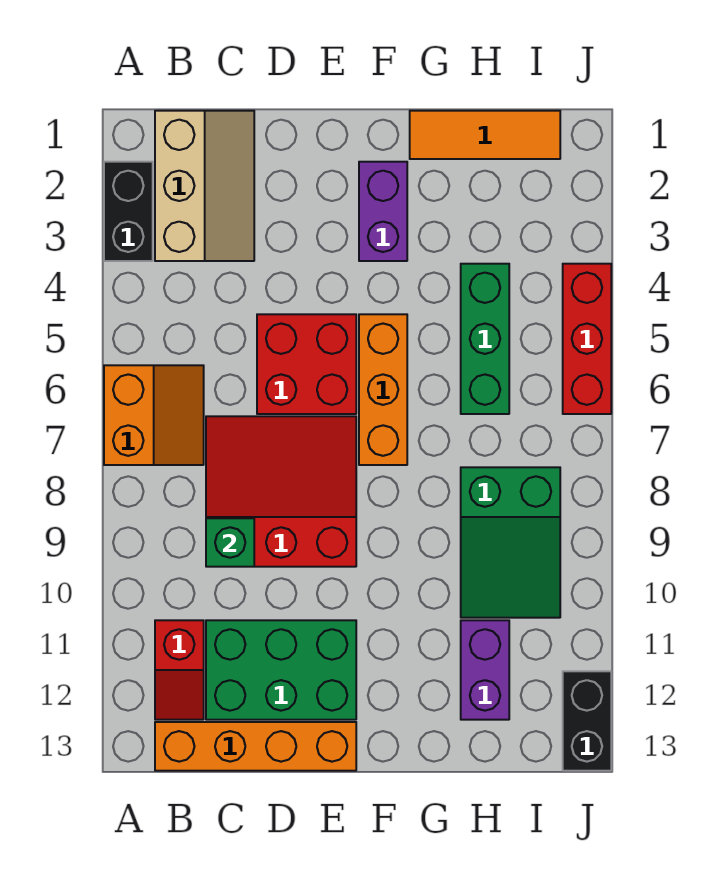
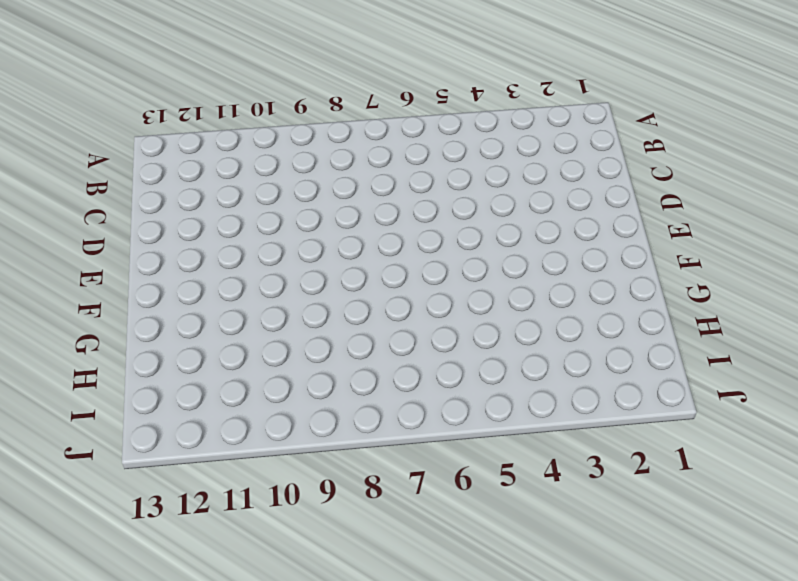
none -> black 1x2 brick [104,162,153,261]
none -> orange 2x2 slope [104,365,204,465]
none -> tan 2x3 slope [155,111,254,261]

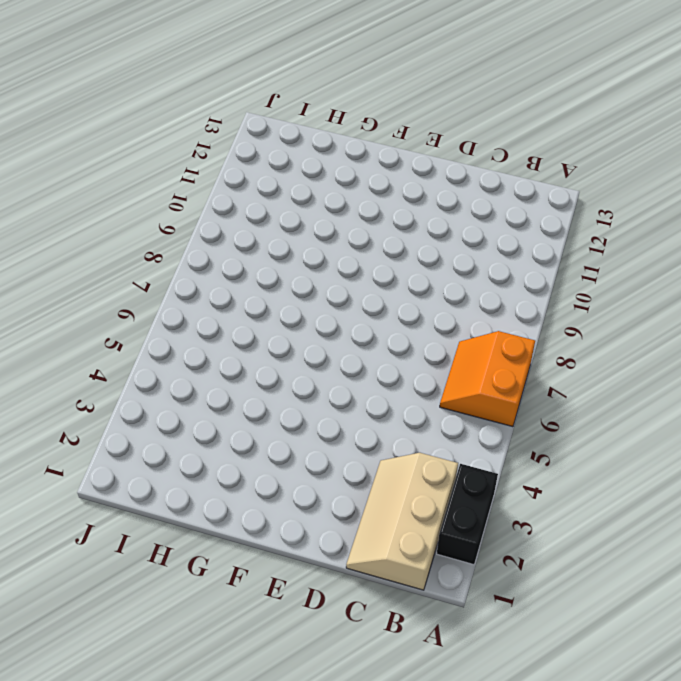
none -> red 1x2 slope [155,620,204,720]
none -> orange 1x4 brick [155,722,356,771]
none -> red 3x3 slope [206,416,356,567]

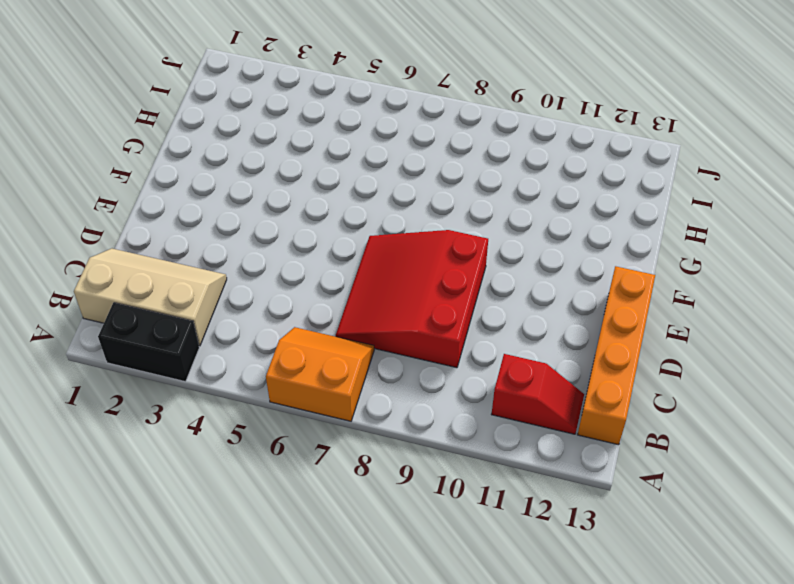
none -> green 2x3 brick [206,620,356,720]
none -> red 2x2 brick [257,314,356,414]
none -> purple 1x2 brick [359,162,407,261]

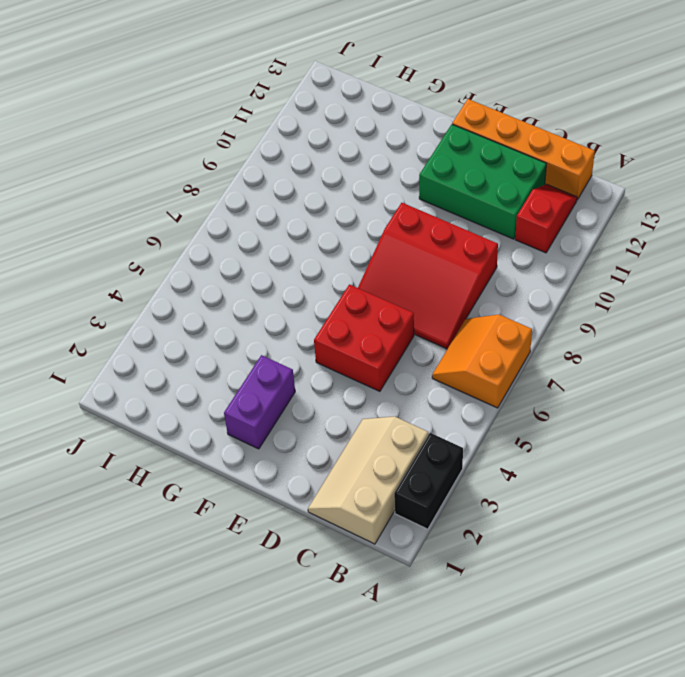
none -> orange 1x3 brick [359,314,407,465]
none -> orange 1x3 tile [410,111,560,159]
none -> green 1x3 brick [461,264,509,414]

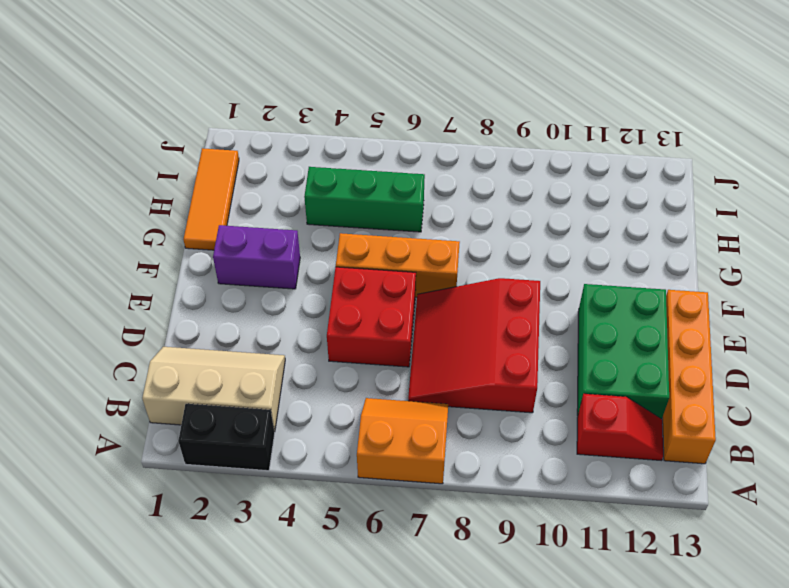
none -> green 2x3 slope [461,467,560,618]
none -> purple 1x2 brick [461,620,509,720]
none -> red 1x3 brick [563,264,611,414]

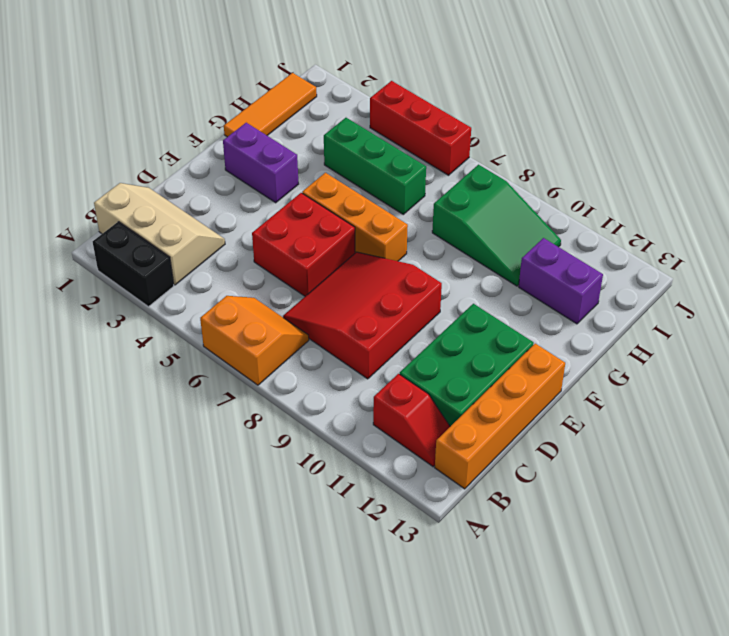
none -> black 1x2 brick [563,671,611,771]
none -> green 1x1 brick [206,518,254,567]

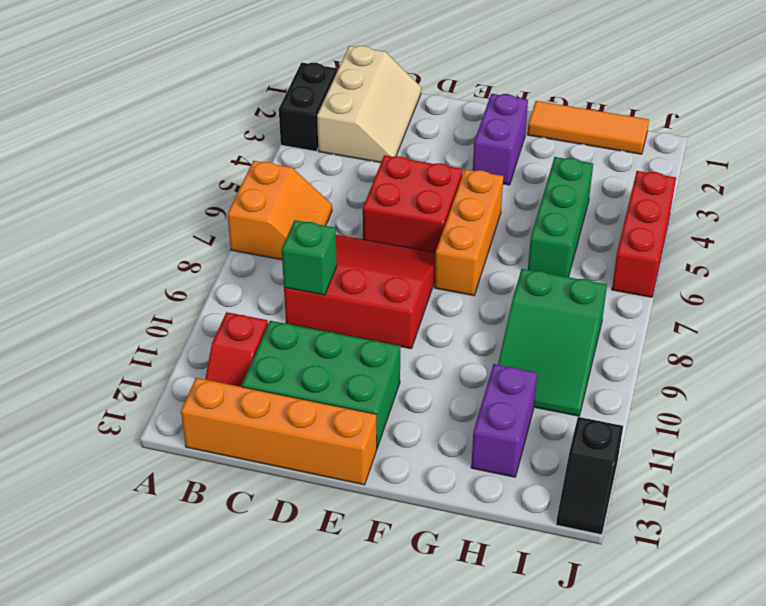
black 1x2 slope [556,417,623,535] -> black 1x2 brick [563,671,611,771]

